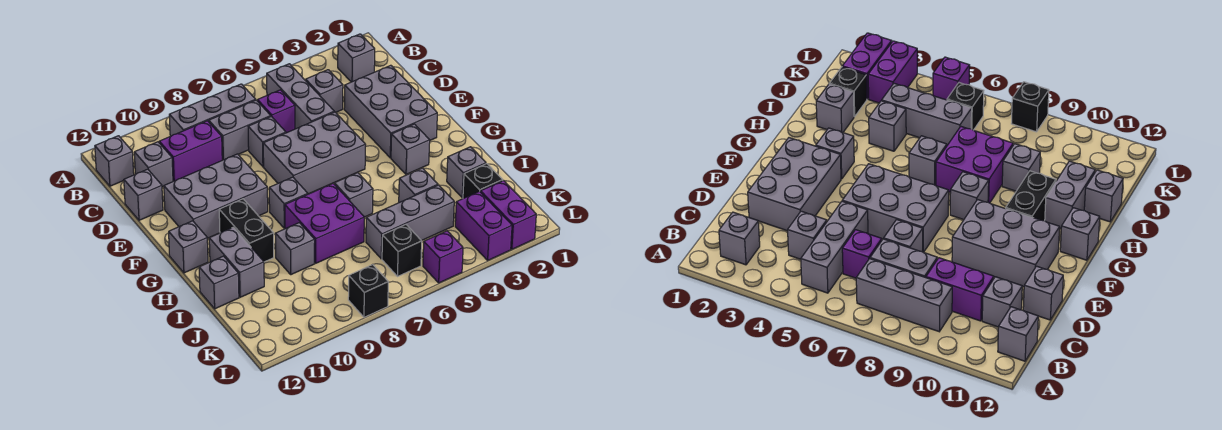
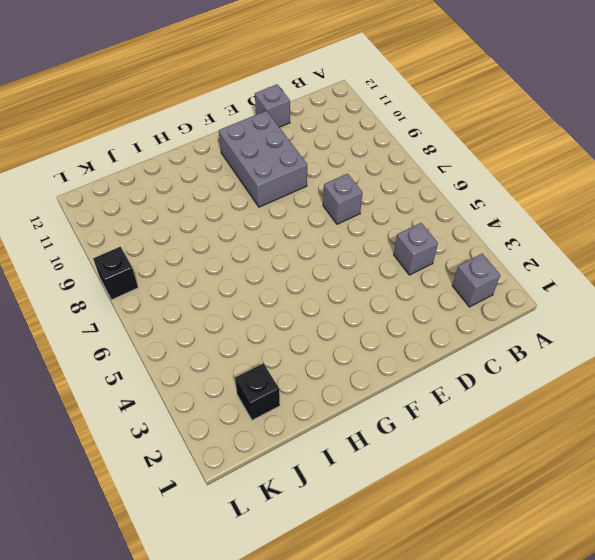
none -> grey 1x3 brick [267,64,334,129]
none -> grey 1x3 brick [169,84,256,136]
none -> grey 1x1 brick [95,136,134,186]
none -> purple 1x1 brick [257,90,295,133]

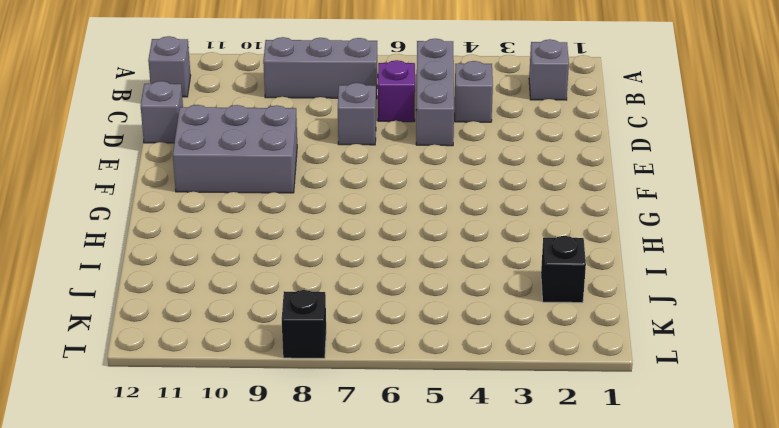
none -> grey 1x2 brick [209,100,271,160]
none -> purple 1x2 brick [159,121,222,181]
none -> grey 1x1 brick [134,142,173,187]
none -> grey 2x3 brick [344,65,437,158]

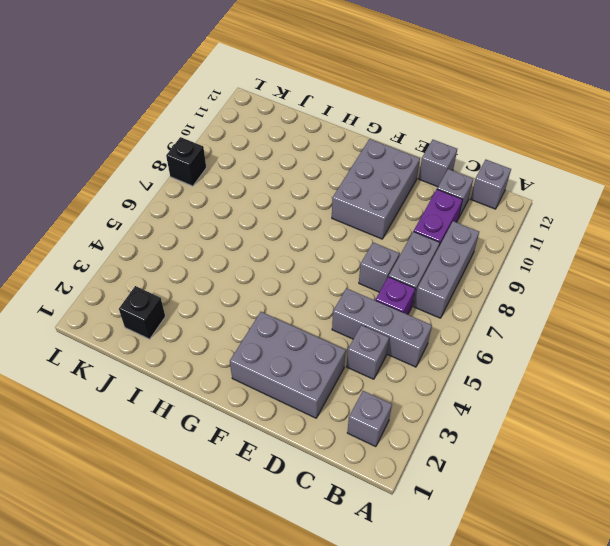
none -> grey 2x3 brick [263,112,366,194]
none -> grey 1x1 brick [391,124,430,175]
none -> grey 1x1 brick [269,177,308,228]
none -> black 1x2 brick [219,199,274,262]

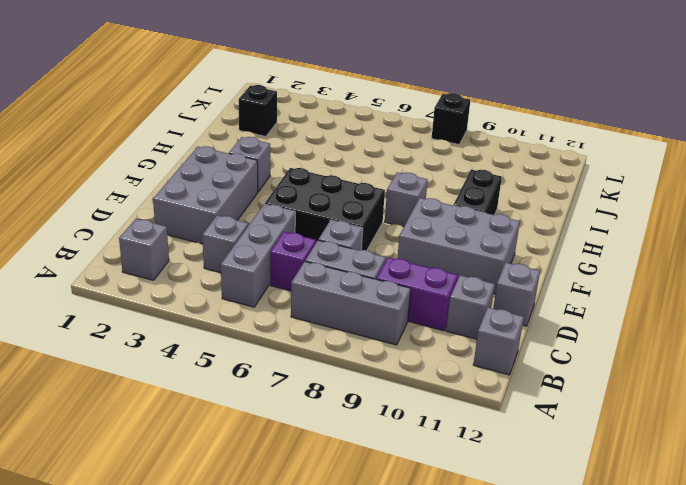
black 2x3 brick [265,168,385,250] -> grey 2x3 brick [263,112,366,194]
none -> grey 1x1 brick [169,221,208,273]
none -> grey 1x1 brick [334,173,373,217]
none -> purple 2x2 brick [285,183,364,263]
none -> grey 1x2 brick [209,227,264,297]

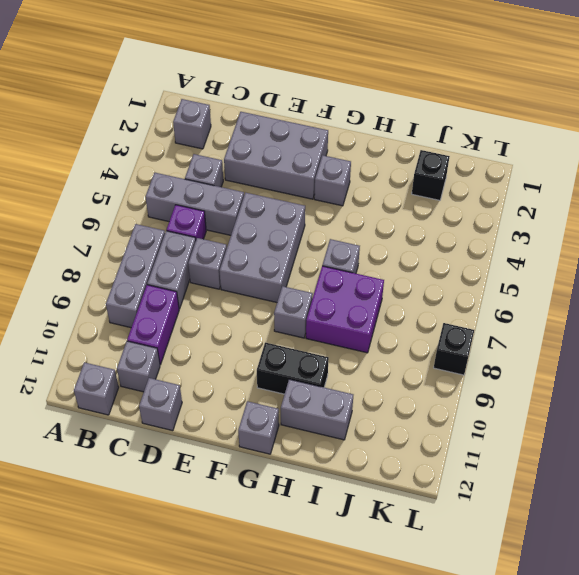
none -> grey 2x3 brick [164,154,268,238]
none -> grey 1x1 brick [447,147,486,197]
none -> grey 1x1 brick [399,168,438,203]
none -> grey 1x1 brick [275,223,315,275]

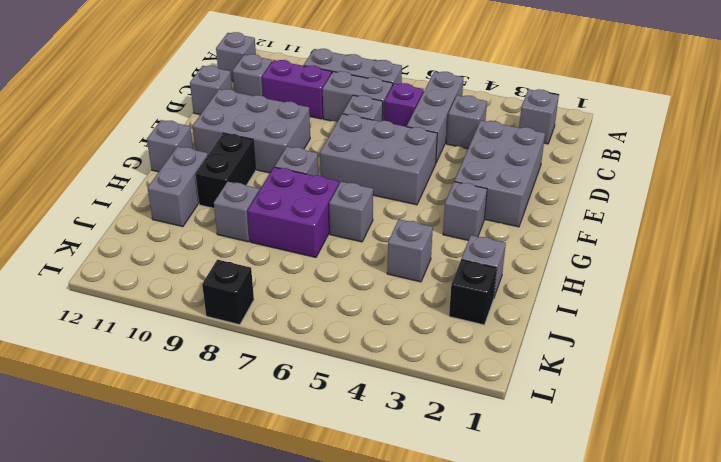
none -> grey 1x1 brick [199,256,239,309]
none -> grey 1x3 brick [366,185,454,259]
none -> purple 1x2 brick [481,181,536,249]
none -> purple 1x2 brick [455,191,512,260]

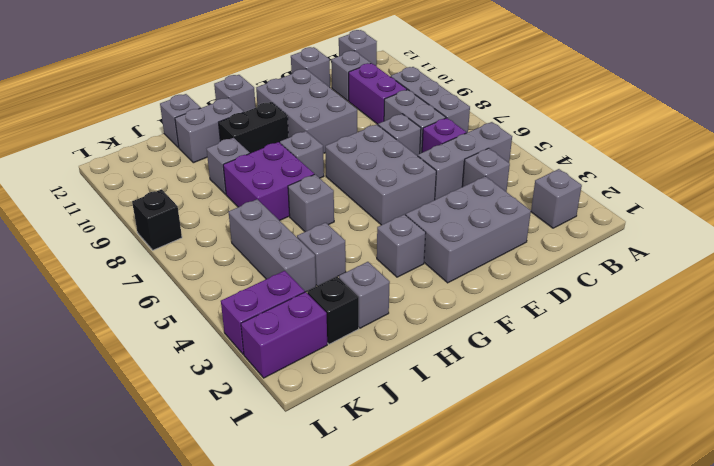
none -> black 1x1 brick [382,225,422,277]
none -> purple 1x1 brick [423,231,463,283]

